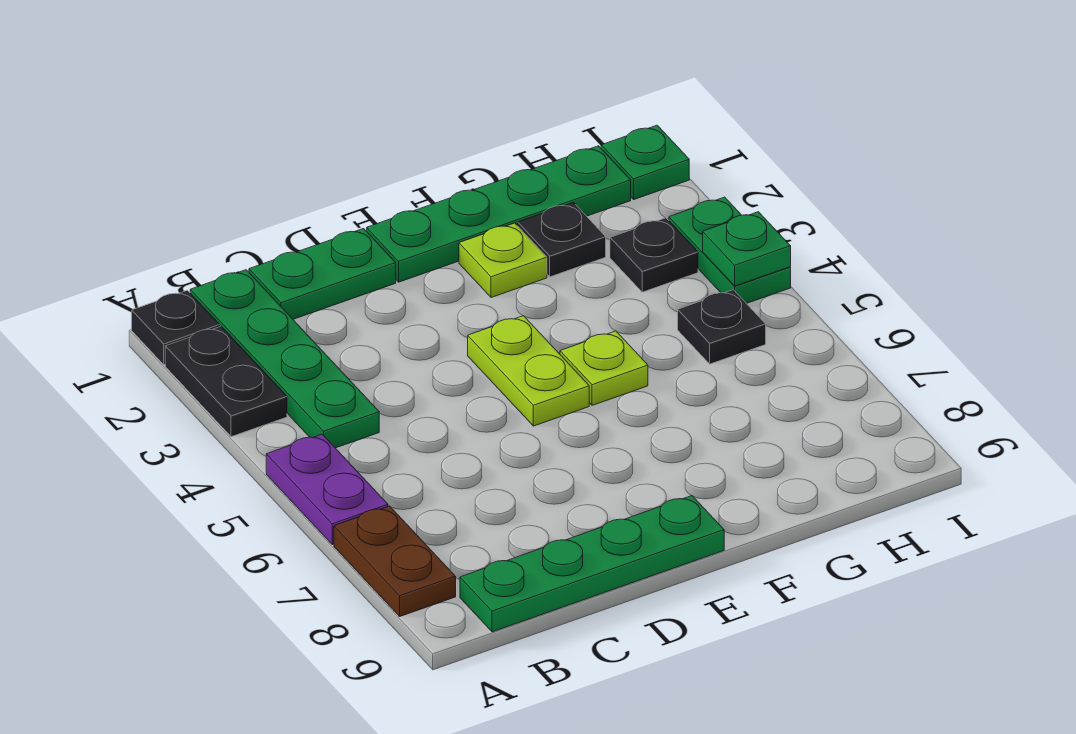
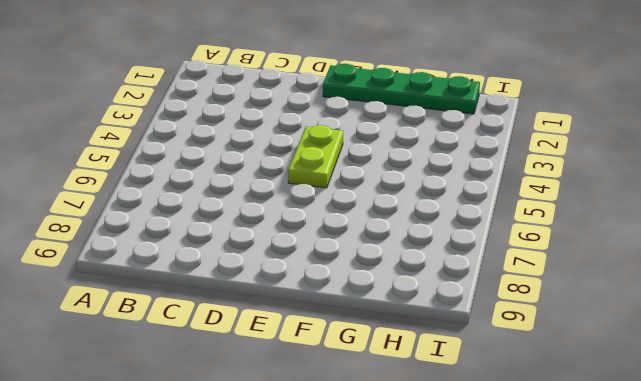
none -> black 1x1 plate [132,290,220,365]
none -> black 1x2 plate [165,326,287,437]
none -> purple 1x2 plate [266,434,388,545]

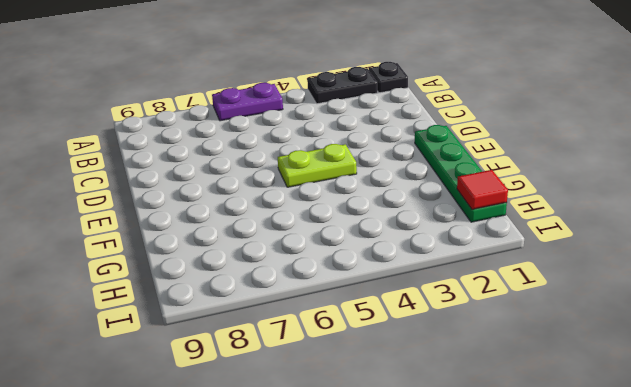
red 1x1 tile [457,170,508,209] -> none
none -> brown 1x2 plate [334,506,456,616]
none -> green 1x4 plate [190,270,379,448]
none -> green 1x4 plate [460,496,724,632]

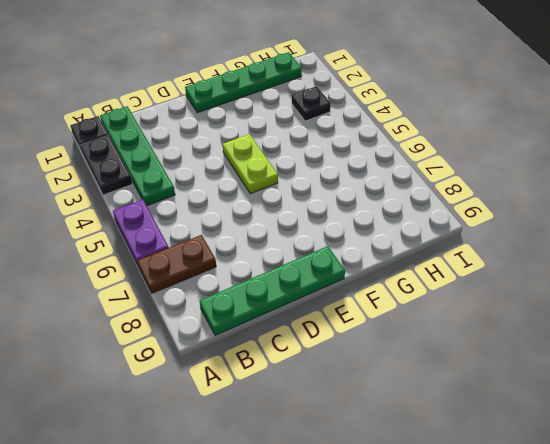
brown 1x2 plate [137,235,216,293] -> brown 1x2 plate turned to [334,506,456,616]
none -> green 1x2 plate [249,228,396,319]
none -> lime 1x1 plate [459,223,547,298]
none -> lime 1x1 plate [560,331,648,405]

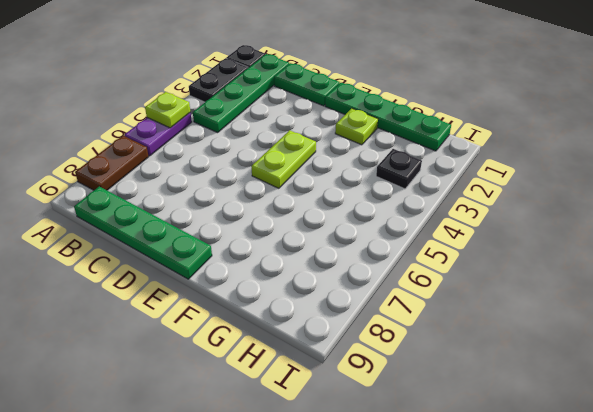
lime 1x1 plate [145,92,190,128] -> lime 1x1 plate moved to [560,331,648,405]
none -> black 1x1 plate [518,203,606,277]
none -> black 1x1 plate [678,290,766,364]
none -> green 1x1 plate [601,125,689,199]

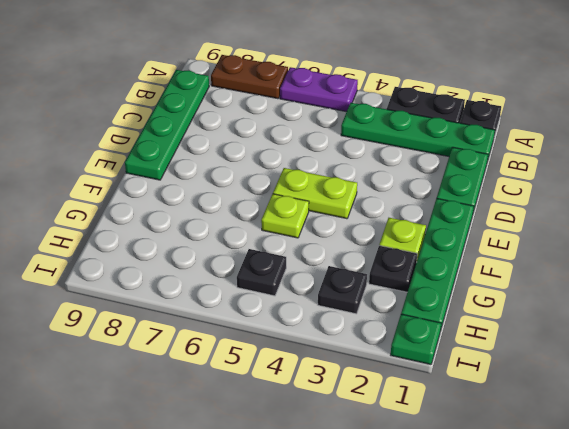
none -> green 1x2 plate [669,197,791,304]
none -> green 1x1 plate [703,212,791,286]

